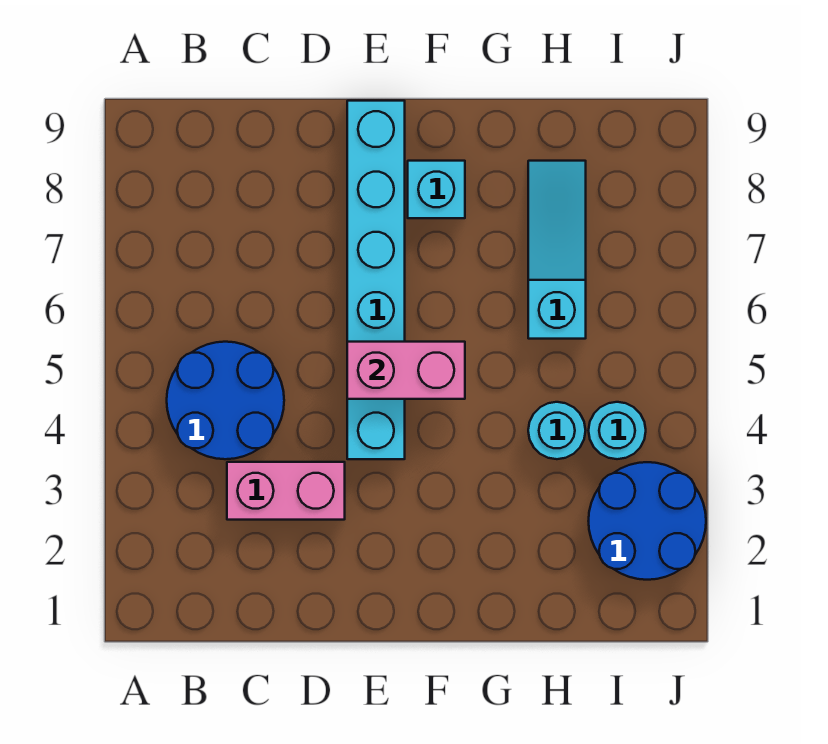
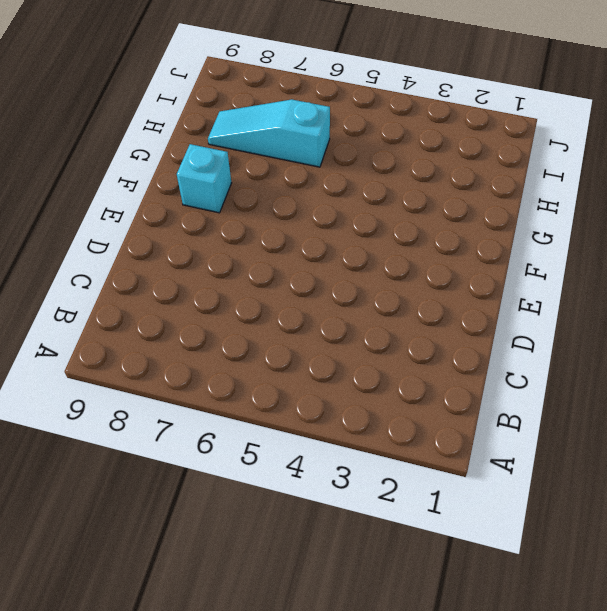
none -> blue 2x2 round brick [167,342,284,459]
none -> pink 1x2 brick [227,462,345,520]

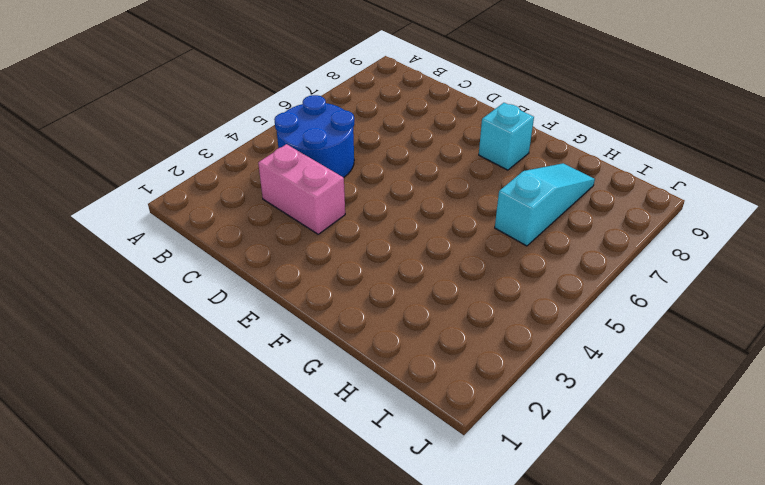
none -> cyan 1x6 brick [347,101,405,459]
none -> cyan 1x1 round brick [528,402,586,459]

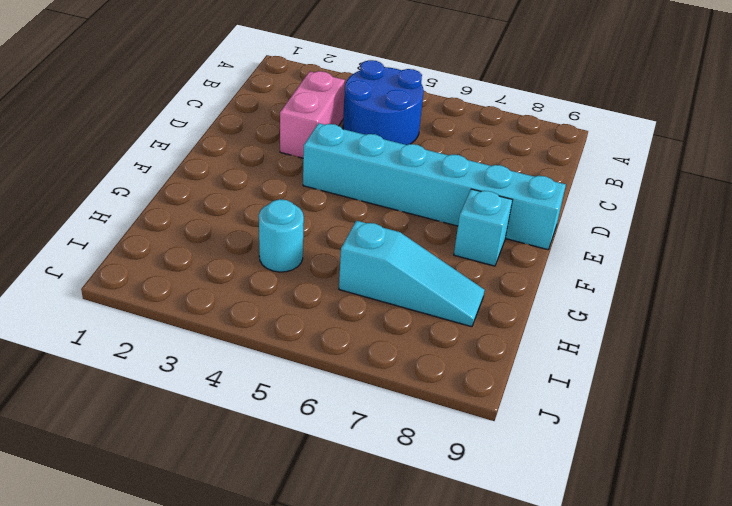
none -> blue 2x2 round brick [589,462,706,580]
none -> cyan 1x1 round brick [589,402,646,459]

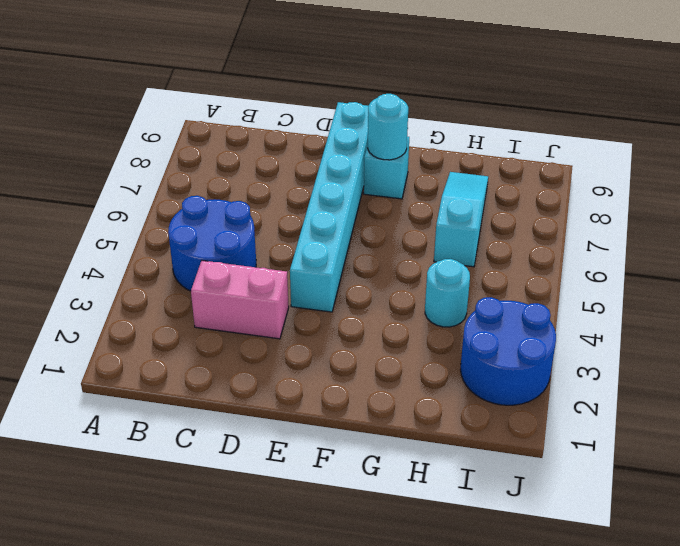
cyan 1x1 round brick [368,94,408,160] -> cyan 1x1 round brick moved to [589,402,646,459]
none -> pink 1x2 brick [347,342,465,399]

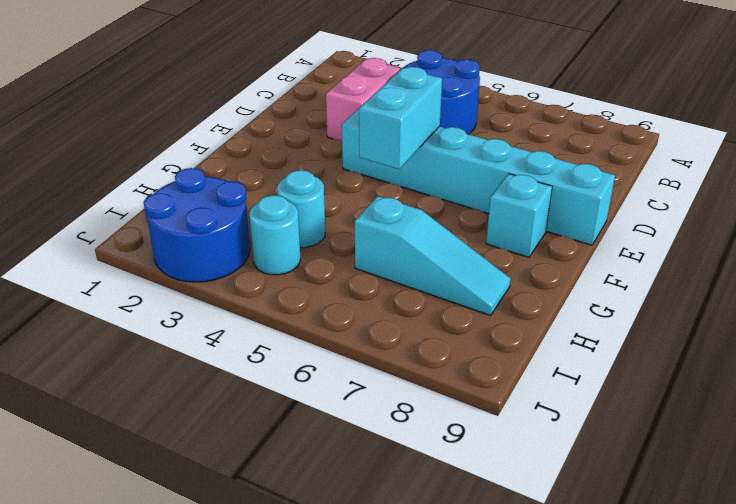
cyan 1x2 brick [359,67,442,169] -> pink 1x2 brick [347,342,465,399]

